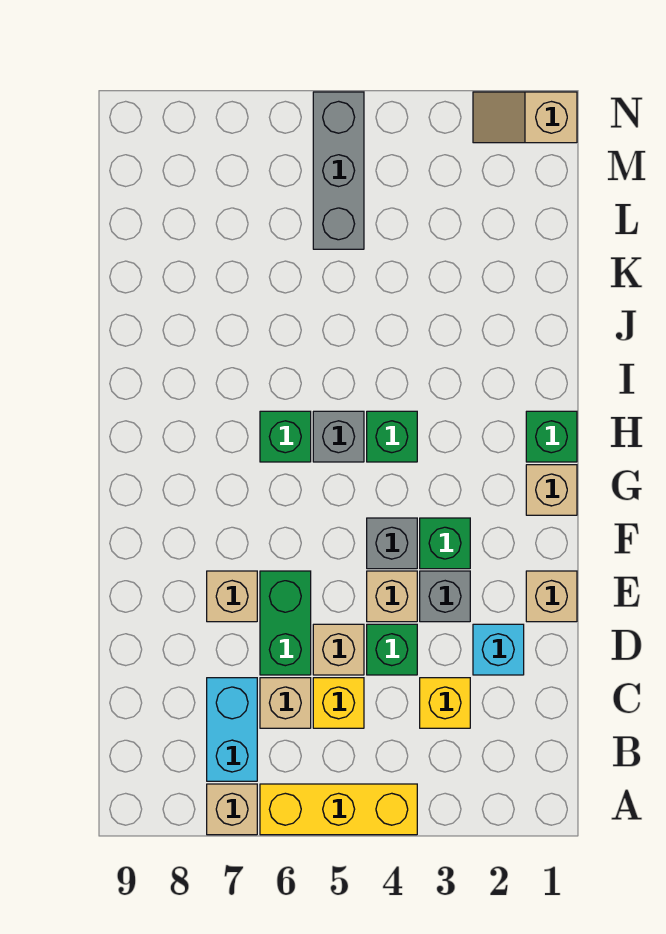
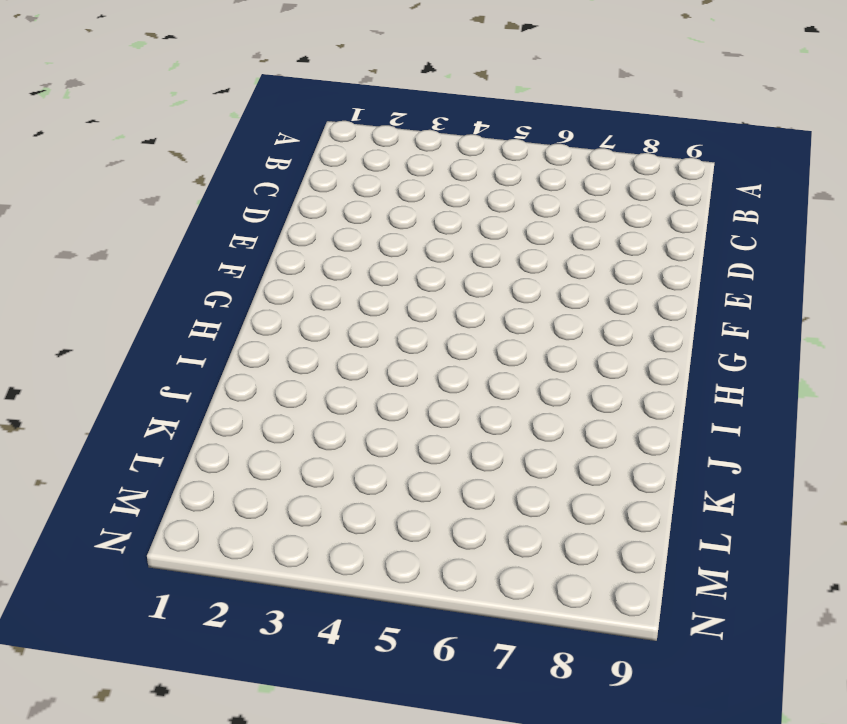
none -> yellow 1x3 brick [260,784,417,835]
none -> tan 1x1 brick [207,784,257,835]
none -> cyan 1x2 brick [207,678,257,781]

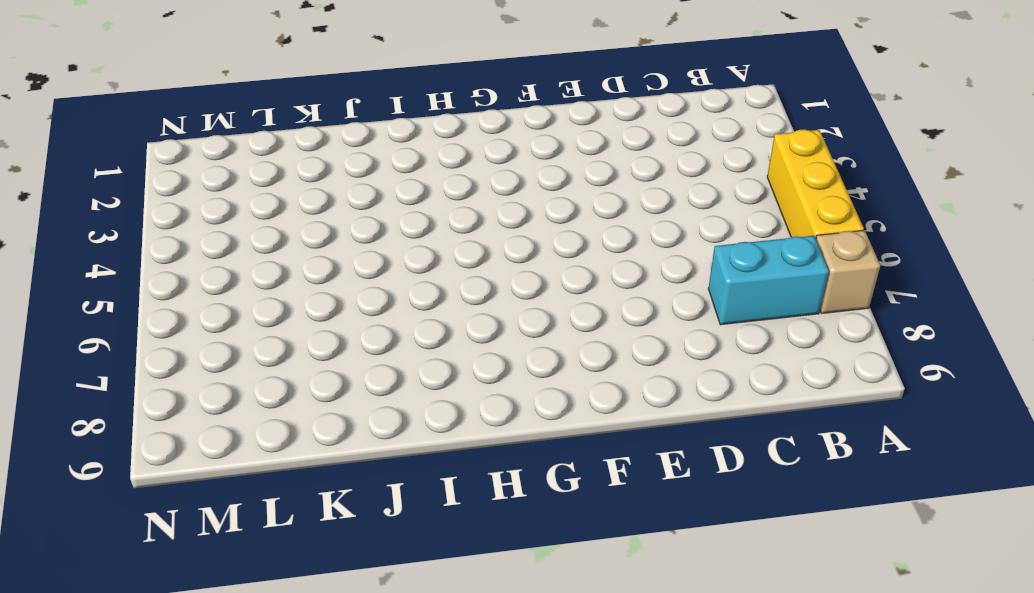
none -> yellow 1x1 brick [420,678,470,728]
none -> yellow 1x1 brick [313,678,364,728]
none -> tan 1x1 brick [260,678,311,728]

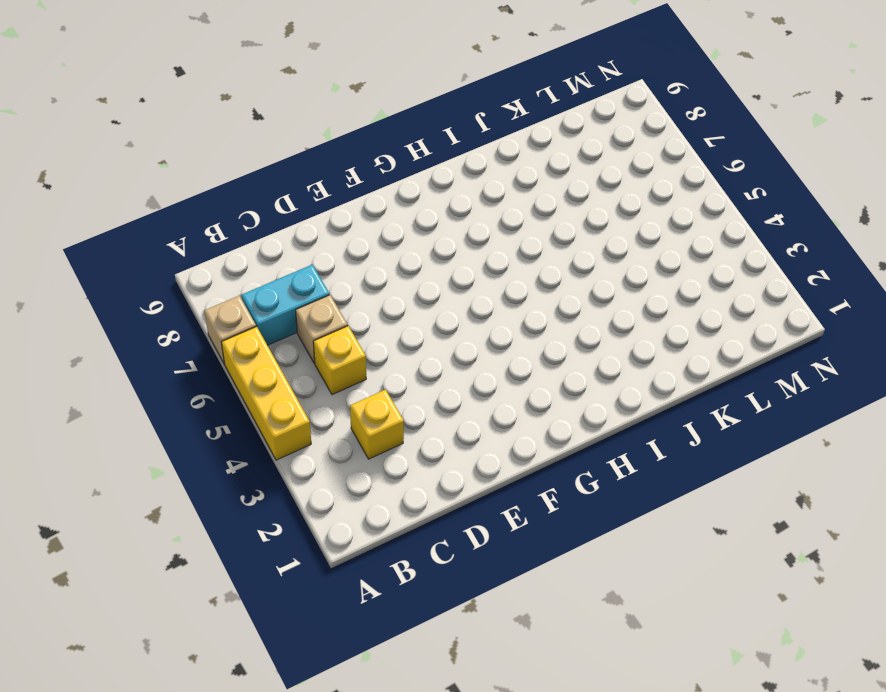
none -> cyan 1x1 brick [473,624,524,675]
none -> green 1x1 brick [367,624,417,675]
none -> tan 1x1 brick [313,624,364,675]

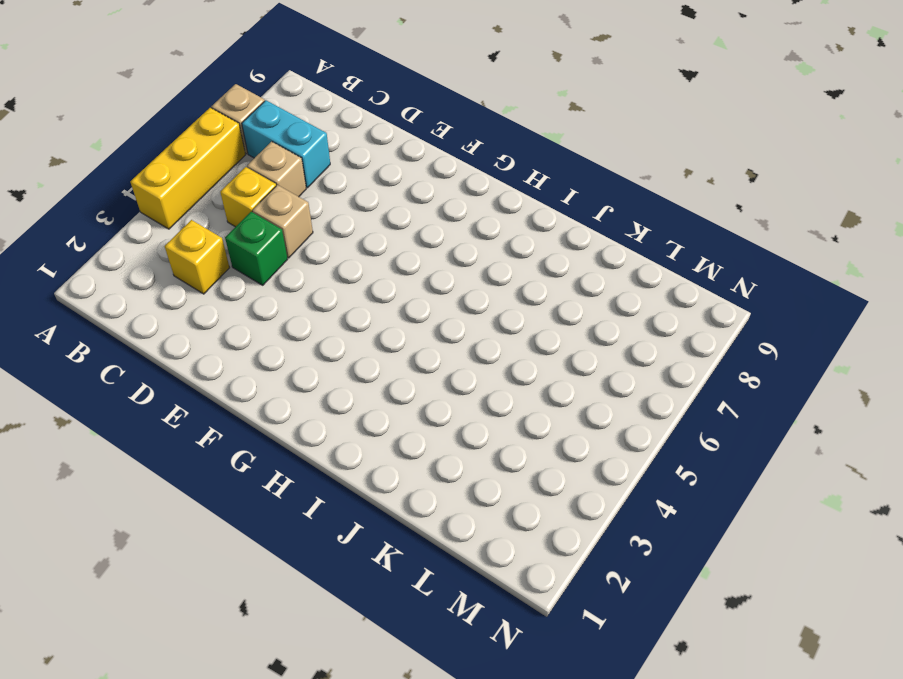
none -> cyan 1x1 brick [473,624,524,675]
none -> green 1x2 brick [260,571,311,675]
none -> tan 1x1 brick [526,571,577,622]

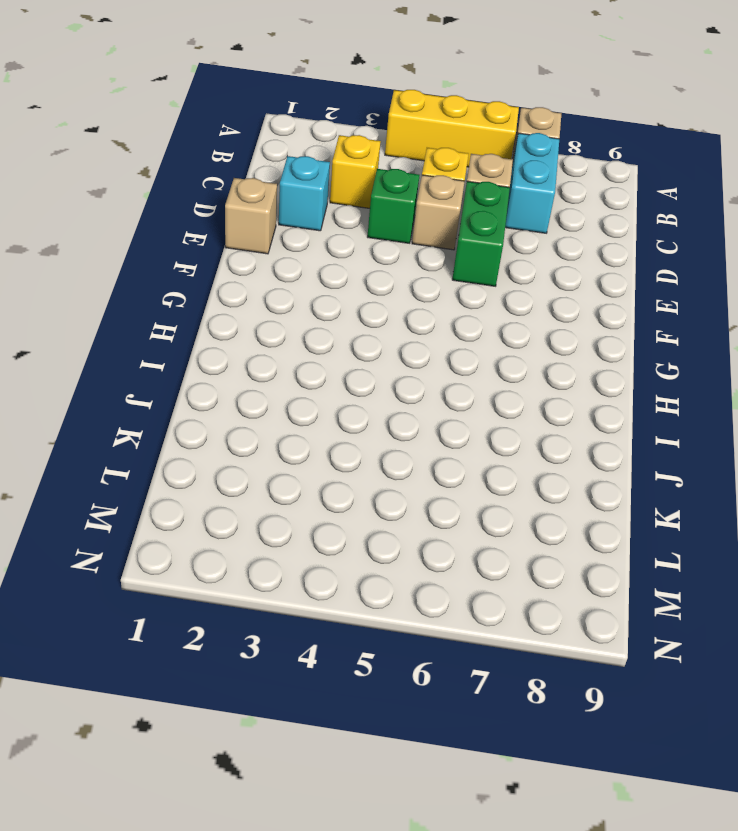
none -> grey 1x1 brick [420,571,470,622]
none -> tan 1x1 brick [367,571,417,622]
none -> tan 1x1 brick [207,571,257,622]

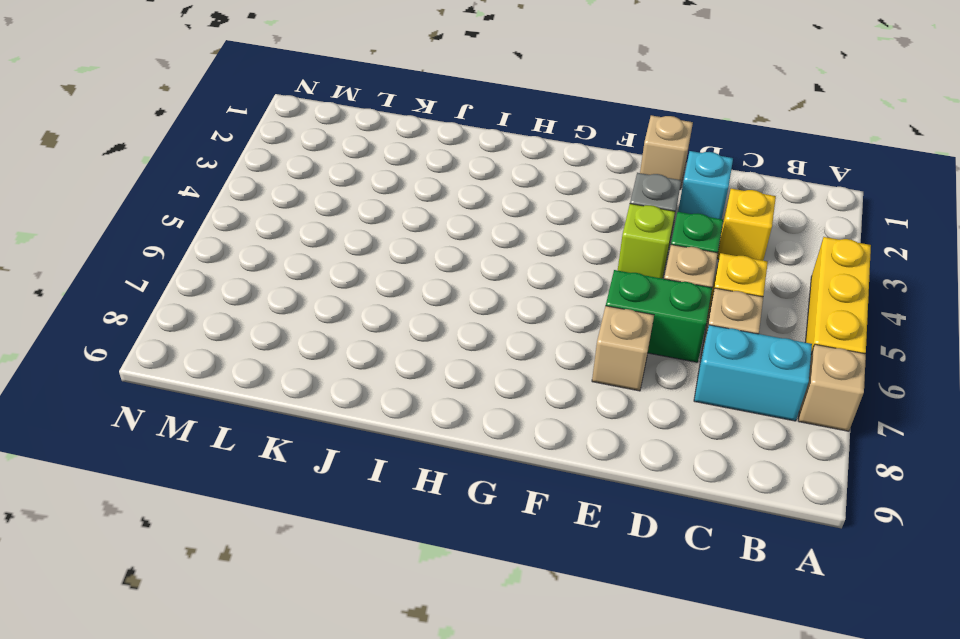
lime 1x1 brick [618,204,675,279] -> tan 1x1 brick [367,571,417,622]
none -> green 1x1 brick [420,518,470,569]
none -> grey 1x1 brick [367,518,417,569]
none -> tan 1x1 brick [526,465,577,515]

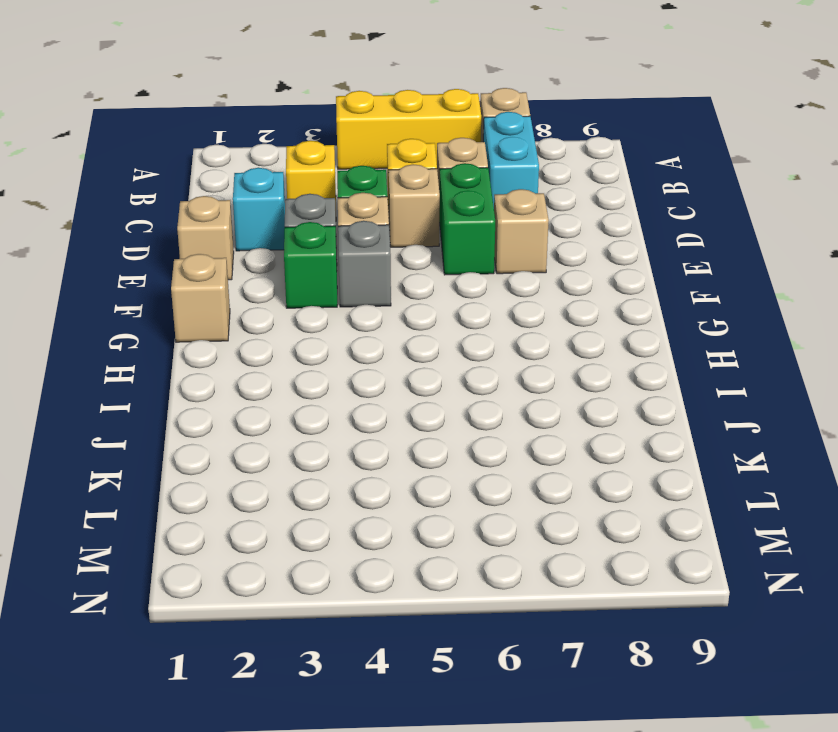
none -> green 1x1 brick [526,411,577,462]
none -> green 1x1 brick [367,411,417,462]
none -> grey 1x1 brick [313,411,364,462]

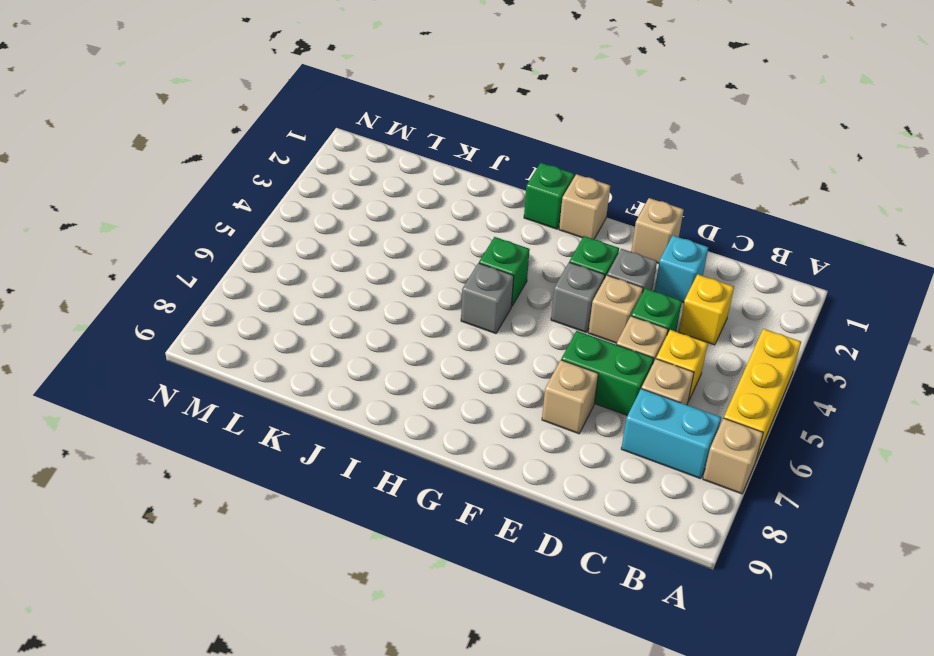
none -> green 1x1 brick [260,411,311,462]
none -> grey 1x3 brick [313,92,364,249]
none -> tan 1x2 slope [473,92,577,143]

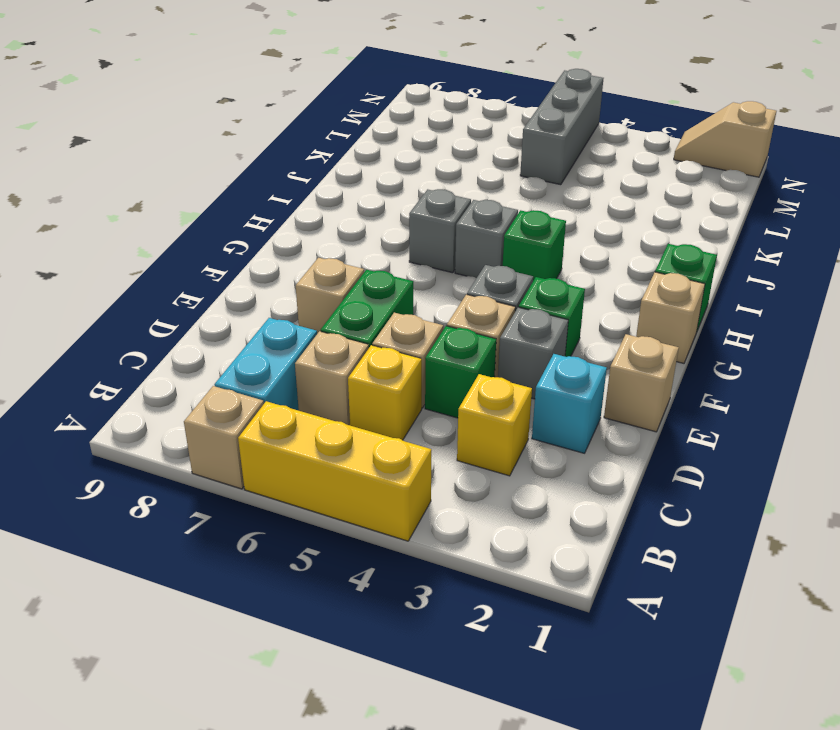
grey 1x1 brick [409,189,471,273] -> green 1x1 brick [260,411,311,462]

